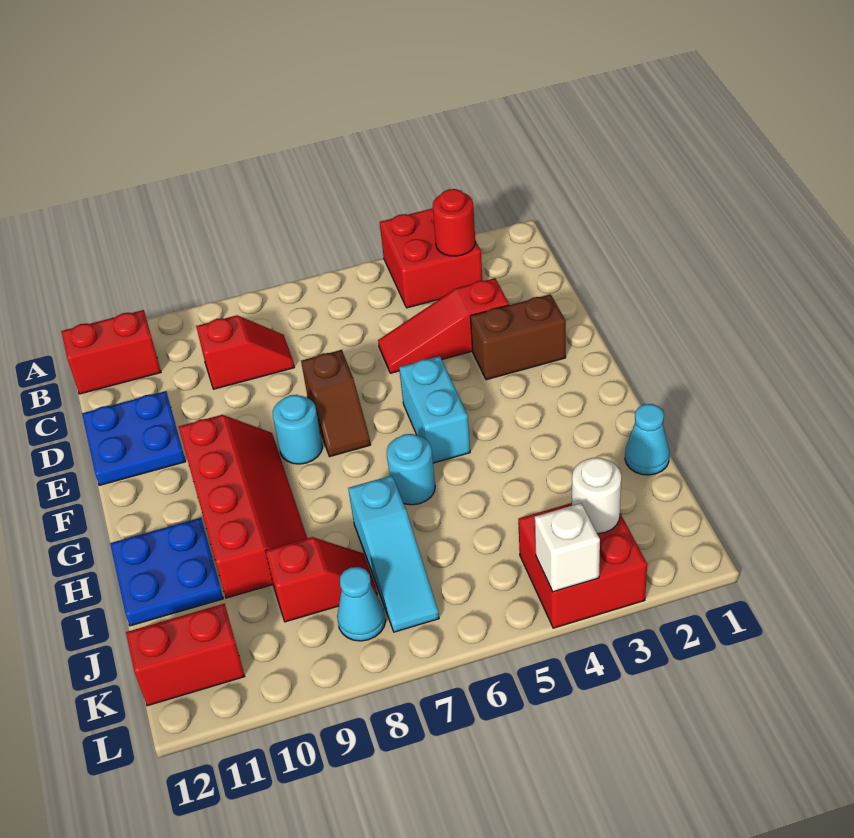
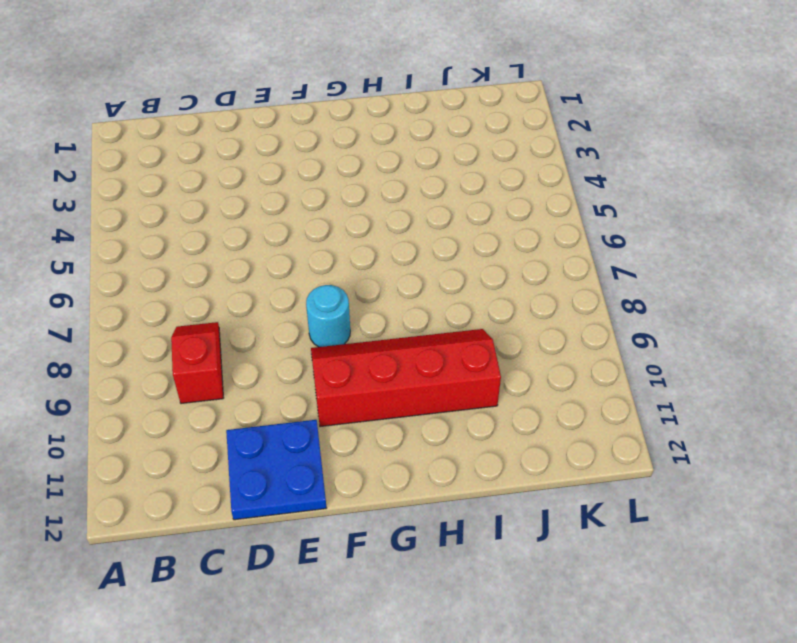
none -> red 2x2 brick [380,208,482,308]
none -> red 1x2 brick [61,310,161,394]
none -> red 1x3 slope [378,278,509,373]

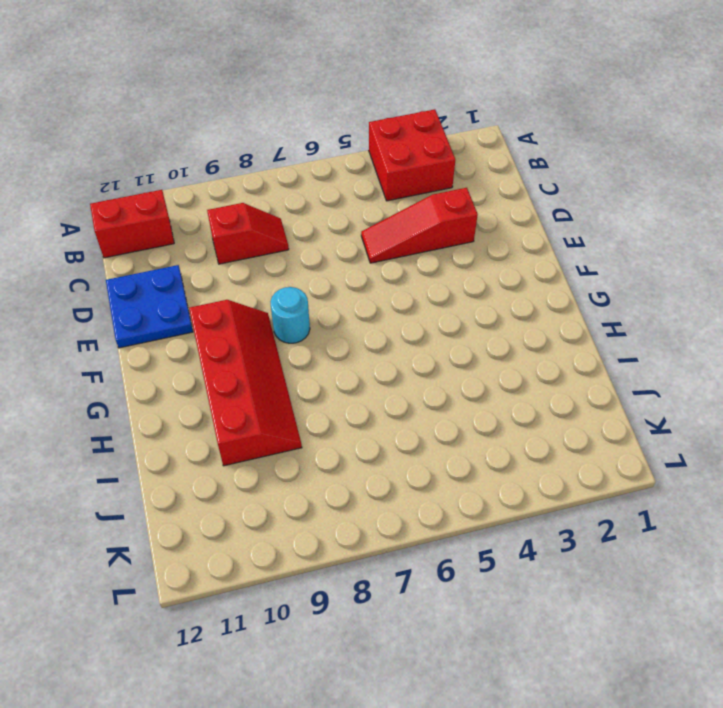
none -> brown 1x2 brick [470,294,566,380]
none -> brown 1x2 slope [301,350,371,457]
none -> cyan 1x2 brick [399,356,470,463]

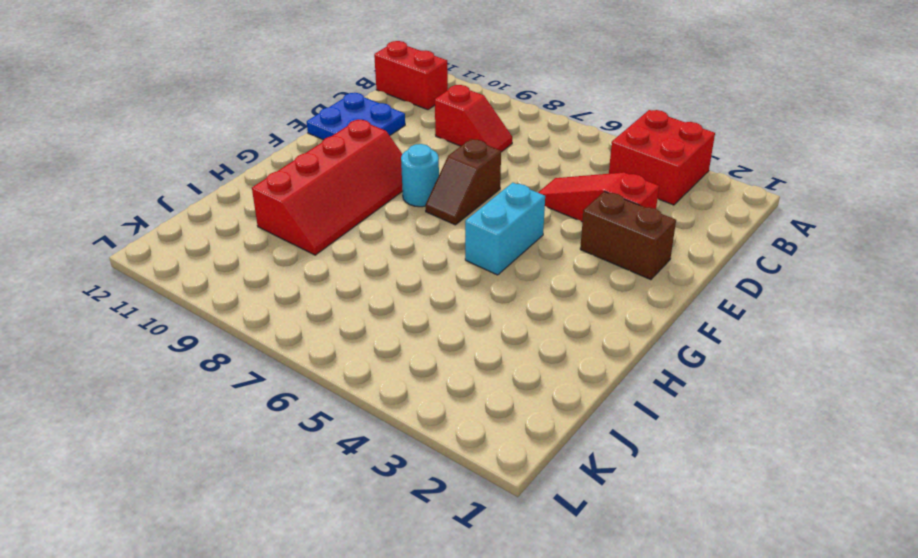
none -> cyan 1x1 round brick [387,434,435,505]
none -> blue 2x2 plate [110,518,223,626]
none -> cyan 1x1 cone [625,404,670,475]

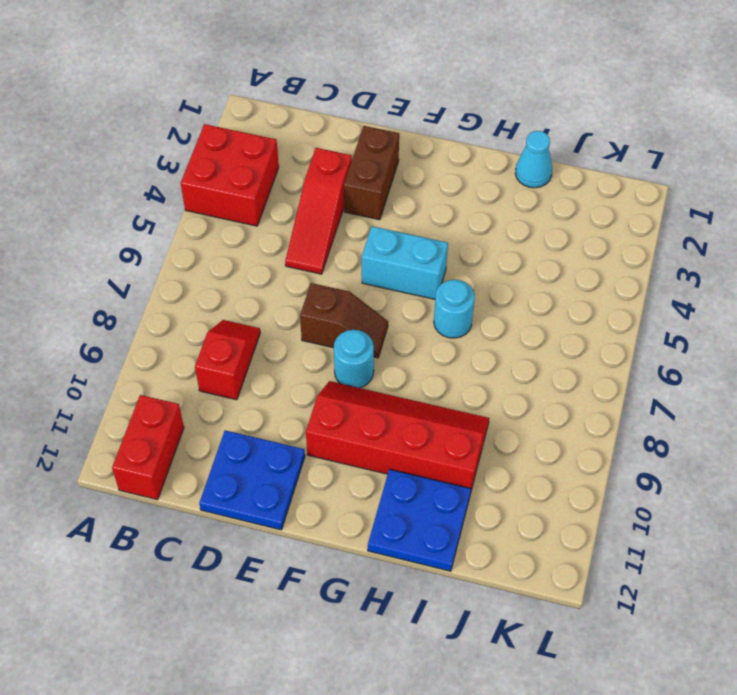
none -> cyan 1x3 slope [348,476,439,632]
none -> red 1x2 slope [266,537,377,622]
none -> red 2x2 brick [518,503,647,628]

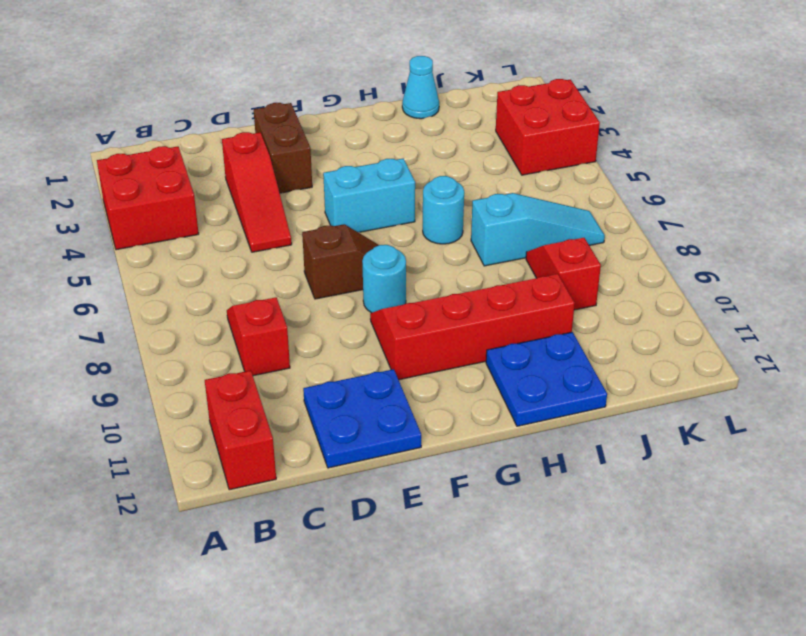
none -> cyan 1x1 cone [337,567,386,641]
none -> red 1x2 brick [126,604,245,706]
none -> red 1x1 round brick [433,189,475,256]

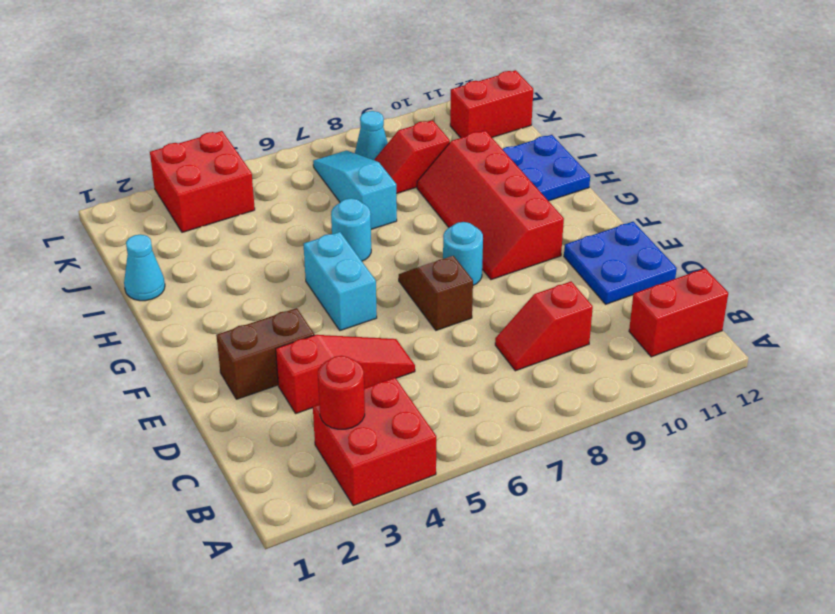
none -> white 1x1 round brick [572,458,621,534]
none -> white 1x1 brick [535,503,600,592]

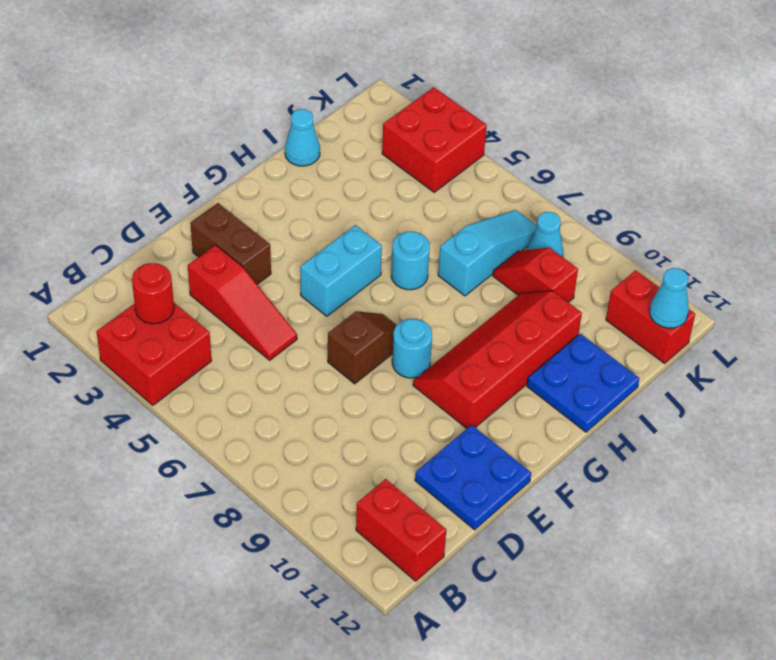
cyan 1x1 cone [649,268,689,328] -> none
none -> red 1x2 slope [196,315,294,389]
none -> white 1x1 round brick [572,458,621,534]
none -> white 1x1 brick [535,503,600,592]

